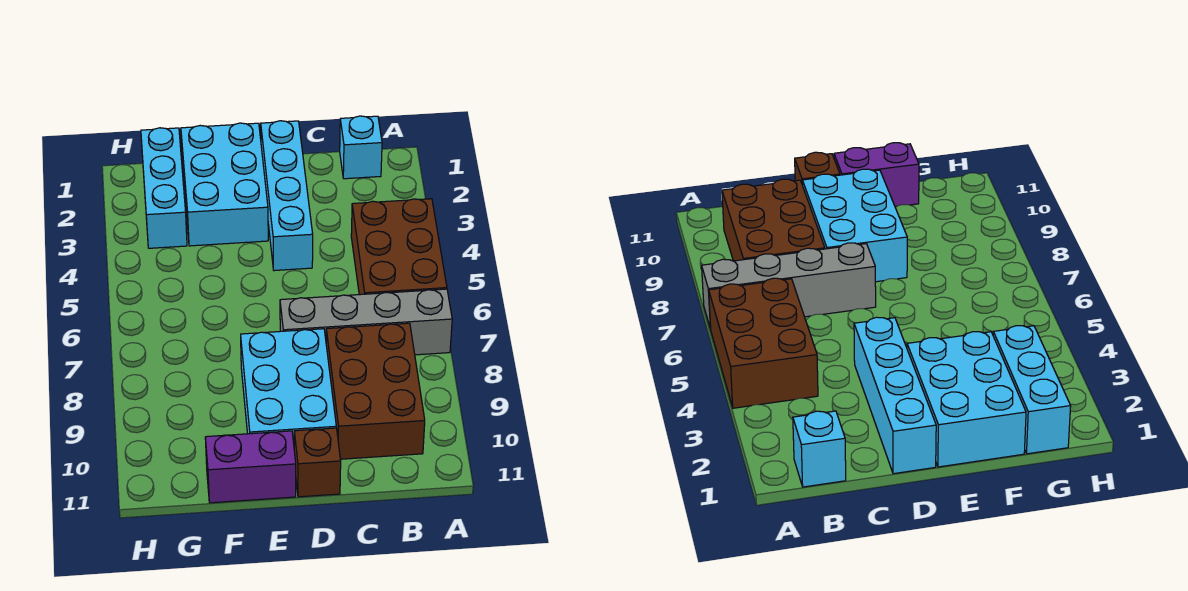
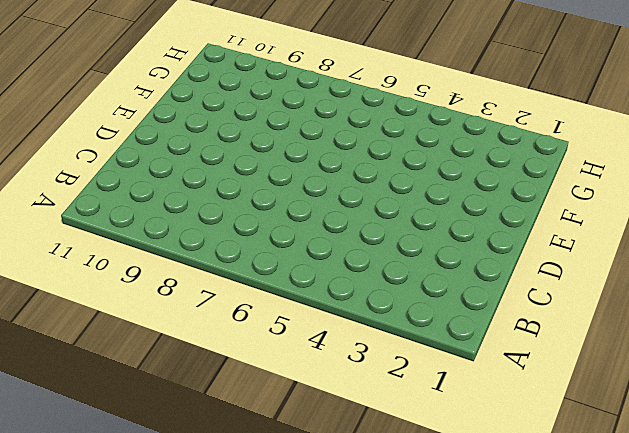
none -> brown 2x3 brick [351,199,447,295]
none -> grey 1x4 brick [280,289,452,355]

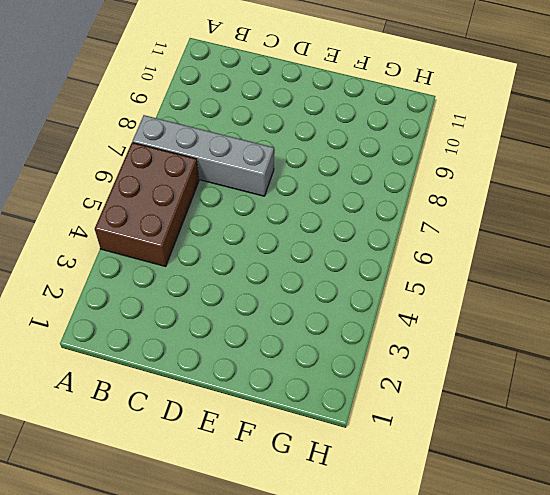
none -> cyan 1x1 brick [340,116,382,179]
none -> brown 2x3 brick [326,323,425,459]

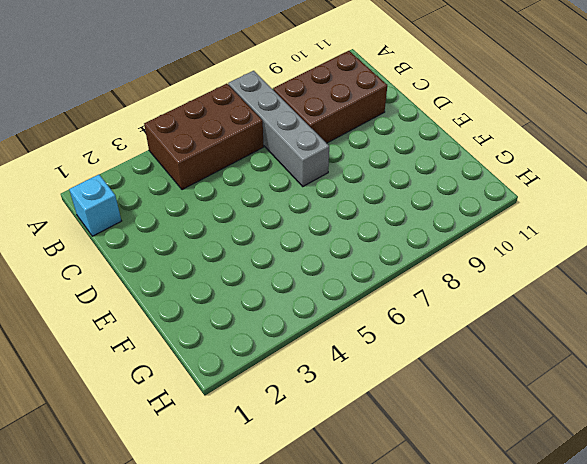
none -> cyan 1x4 brick [261,121,313,271]
none -> cyan 2x3 brick [241,329,336,443]

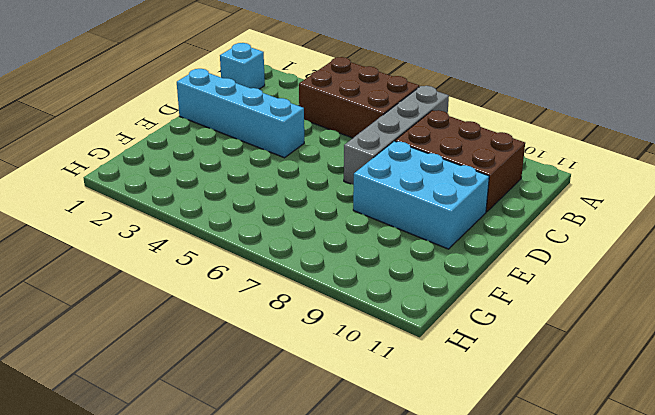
none -> brown 1x1 brick [294,428,341,497]
none -> cyan 2x3 brick [181,123,268,246]

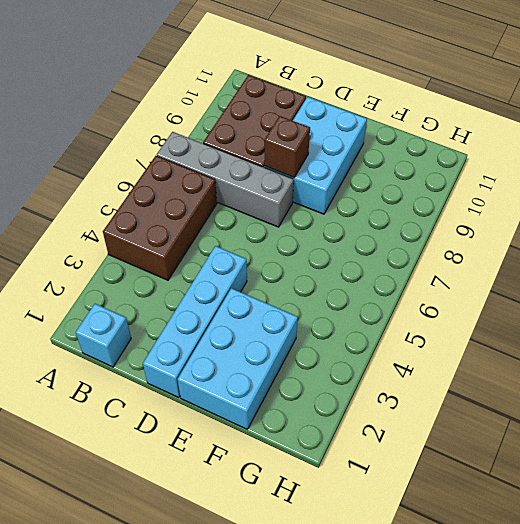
brown 1x1 brick [264,116,310,177] -> brown 1x1 brick moved to [294,428,341,497]
none -> purple 1x2 brick [205,431,296,503]
none -> cyan 1x3 brick [141,128,187,248]

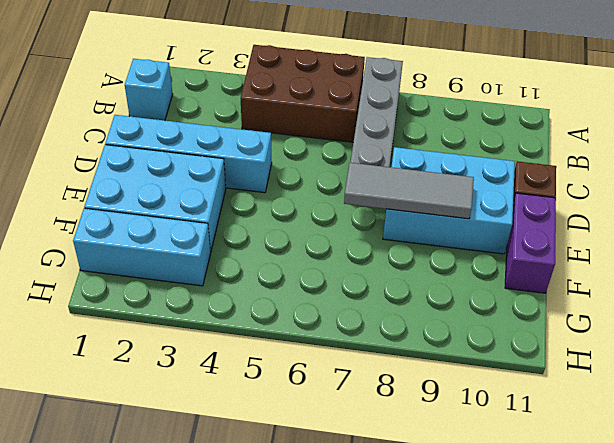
grey 1x3 tile [344,163,474,219] -> none
none -> brown 2x3 brick [326,323,425,459]

